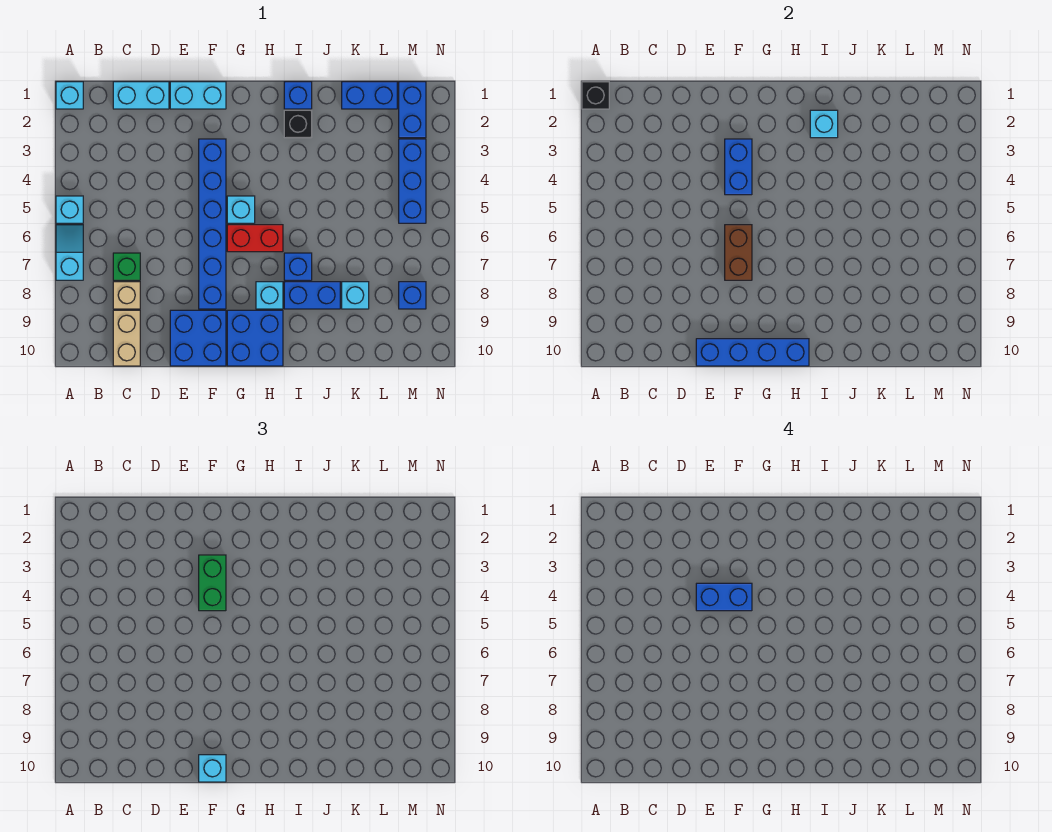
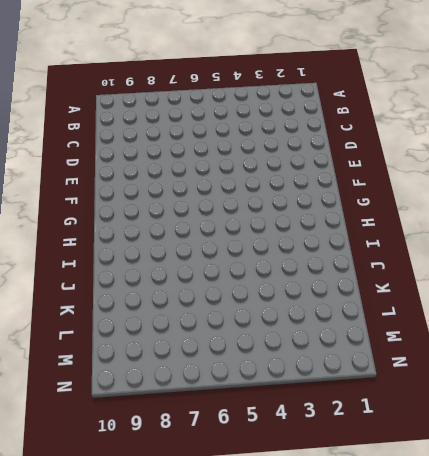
none -> cyan 1x1 brick [56,82,83,109]
none -> cyan 1x1 brick [56,196,83,223]
none -> cyan 1x2 slope [56,225,83,280]
none -> cyan 1x2 brick [113,82,169,109]

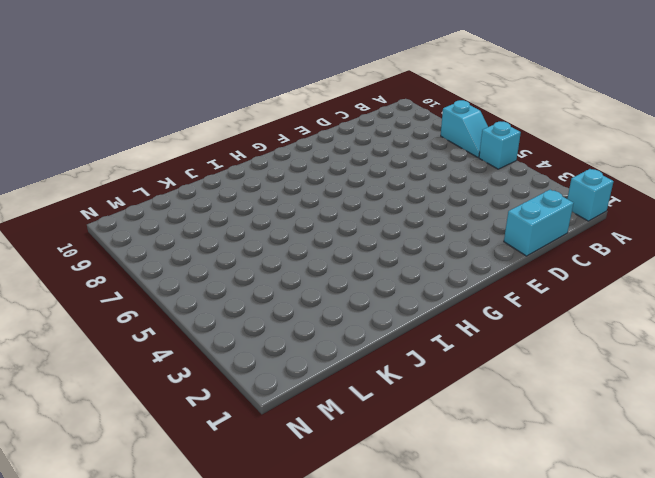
none -> green 1x1 brick [113,253,140,280]
none -> tan 1x1 brick [113,282,140,309]
none -> tan 1x2 brick [113,310,140,366]
none -> cyan 1x2 brick [170,82,226,109]

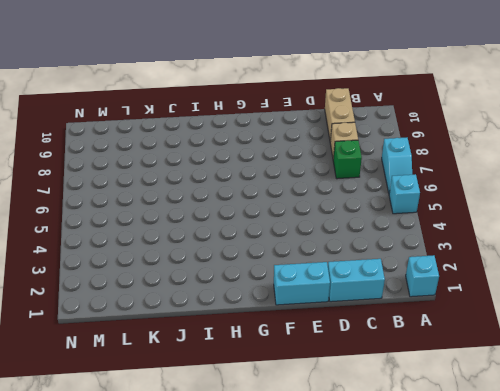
none -> blue 2x2 brick [170,310,226,366]
none -> blue 1x6 brick [199,139,226,309]
none -> cyan 1x1 brick [227,196,255,223]
none -> red 1x2 brick [227,225,283,252]

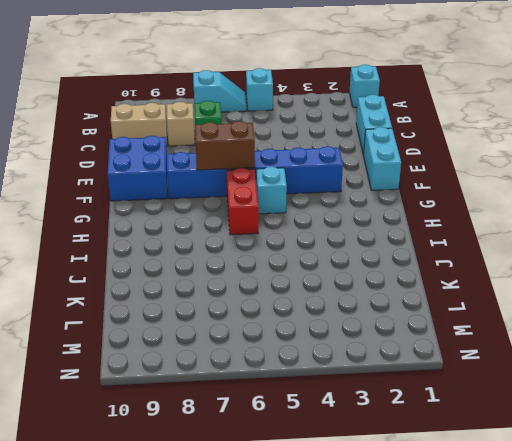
none -> blue 2x2 brick [227,310,283,366]
none -> cyan 1x1 brick [256,282,283,309]
none -> blue 1x1 brick [284,82,312,109]
none -> black 1x1 brick [284,110,312,138]

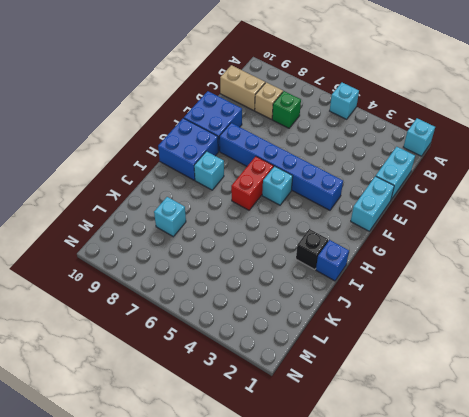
none -> cyan 1x2 slope [56,225,83,280]
none -> blue 1x1 brick [284,253,312,280]
none -> blue 1x2 brick [284,282,340,309]
none -> blue 1x2 brick [342,82,397,109]

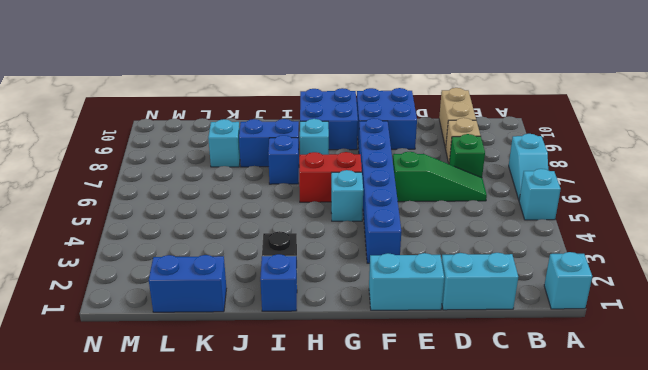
green 1x3 slope [393,152,487,202] -> none
none -> blue 1x2 brick [399,82,426,138]
none -> blue 1x3 brick [399,139,426,223]
none -> blue 1x1 brick [399,282,426,309]
none -> black 1x1 brick [582,82,609,109]

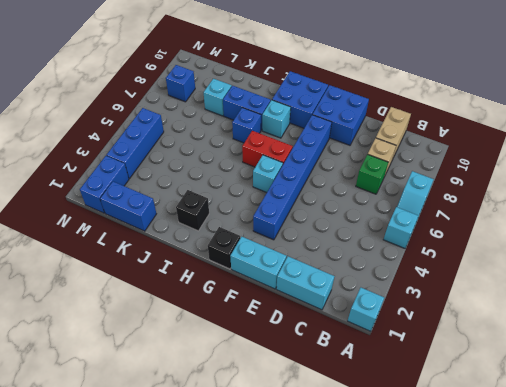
black 1x1 brick [208,227,240,269] -> black 1x1 brick moved to [582,82,609,109]
none -> blue 1x1 brick [284,82,312,109]
none -> blue 1x4 brick [696,339,809,366]
none -> blue 1x2 brick [725,139,752,195]
none -> brown 1x2 brick [725,225,752,280]

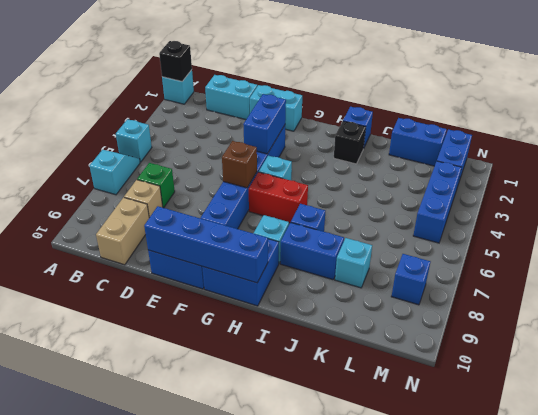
brown 1x1 brick [222,141,257,188] -> brown 1x2 brick [725,225,752,280]
none -> cyan 1x1 brick [810,110,838,138]
none -> green 1x2 brick [199,555,226,611]
none -> cyan 1x1 brick [199,755,226,782]
none -> blue 1x2 brick [696,583,752,611]

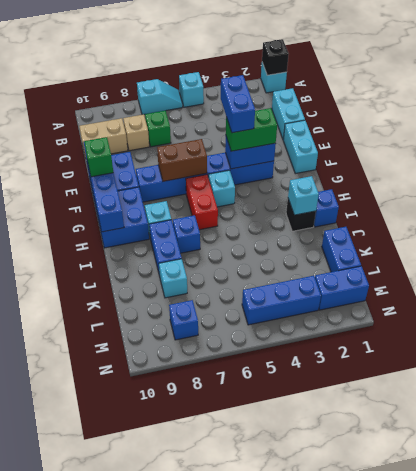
green 1x1 brick [84,137,113,177] -> cyan 1x1 brick [199,755,226,782]

